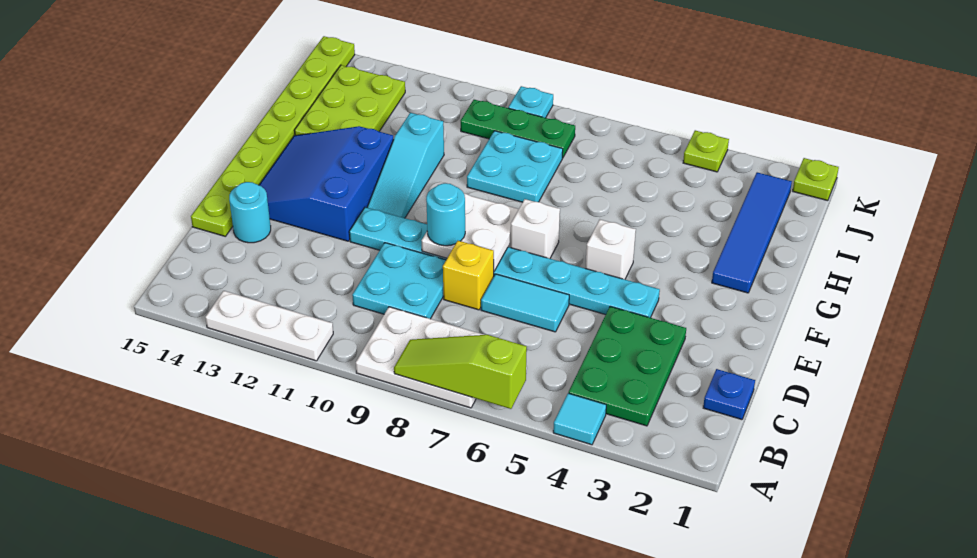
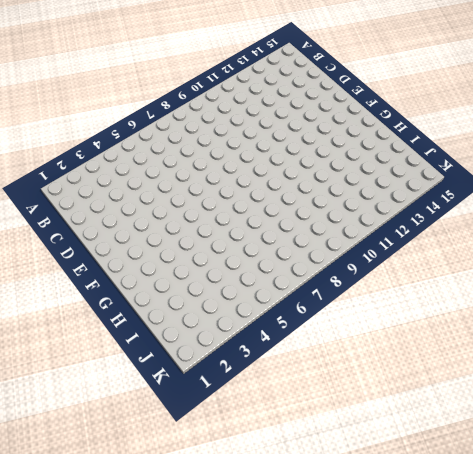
none -> cyan 1x1 tile [553,393,606,445]
none -> white 2x3 plate [356,307,484,408]
none -> white 1x3 plate [205,291,333,361]

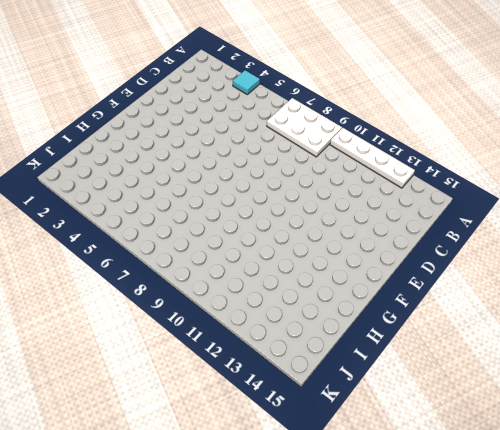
white 1x4 plate [330,128,415,188] -> white 1x3 plate [205,291,333,361]
none -> green 2x3 plate [569,306,686,426]
none -> blue 1x1 plate [703,369,755,420]
none -> cyan 2x2 plate [352,243,446,319]

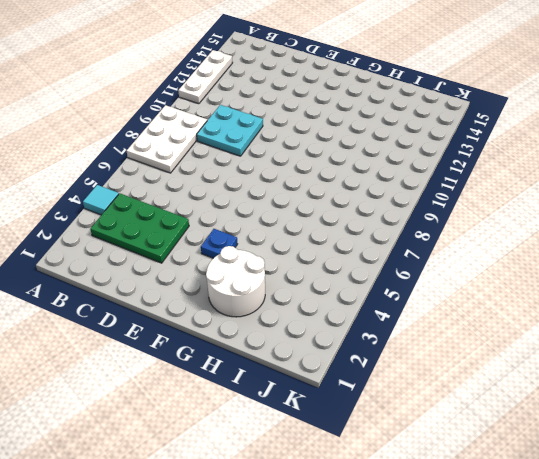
blue 1x1 plate [201,229,237,258] -> blue 1x1 plate moved to [703,369,755,420]
white 2x2 round brick [206,246,265,317] -> blue 1x4 tile [712,172,792,293]
none -> cyan 1x2 tile [481,274,569,332]
none -> yellow 1x1 brick [443,241,494,310]
none -> cyan 1x1 round brick [229,182,271,243]

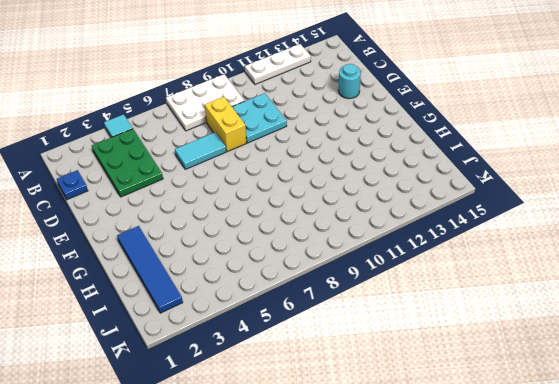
yellow 1x2 brick [205,97,246,152] -> yellow 1x1 brick [443,241,494,310]
none -> lime 1x8 plate [191,36,355,236]
none -> cyan 1x8 plate [349,207,660,318]
none -> blue 3x3 slope [259,126,394,241]

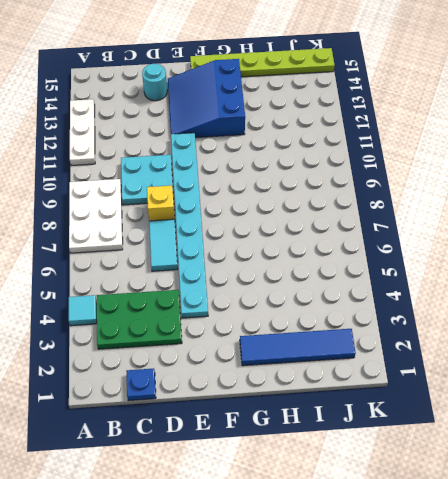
blue 3x3 slope [168,59,245,138] -> blue 3x3 slope turned to [259,126,394,241]
lime 1x6 plate [190,48,335,77] -> lime 1x8 plate [191,36,355,236]
none -> white 1x1 brick [585,220,636,279]
none -> white 1x1 brick [511,199,560,259]
none -> cyan 1x3 slope [367,113,444,218]

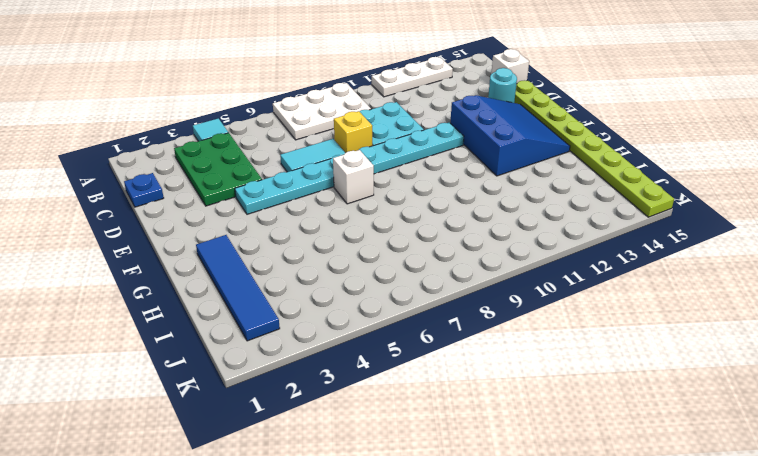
white 1x1 brick [491,49,529,84] -> white 1x1 brick moved to [585,220,636,279]
none -> cyan 1x3 slope [367,113,444,218]
none -> cyan 2x2 plate [467,131,563,202]
none -> lime 2x3 plate [294,65,405,136]

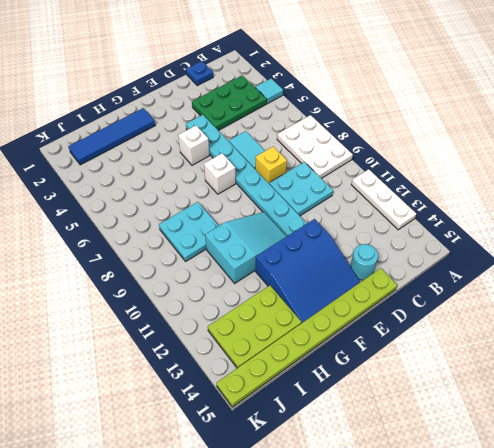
cyan 2x3 slope [205,212,286,283] -> cyan 1x3 slope [367,113,444,218]
none -> green 1x3 plate [461,100,575,158]
none -> lime 1x1 plate [793,158,839,201]
none -> lime 1x1 plate [683,130,729,172]

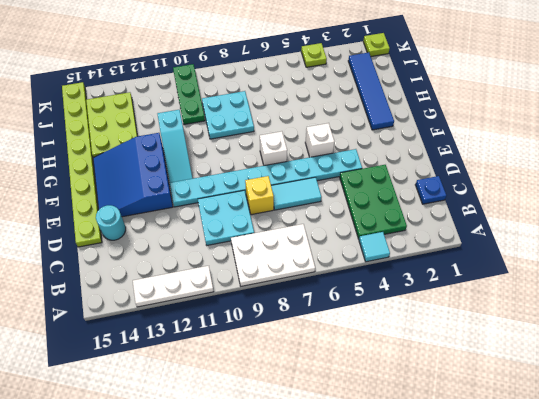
green 1x3 plate [173,64,205,125] -> green 1x3 plate turned to [461,100,575,158]
none -> cyan 1x1 plate [508,86,553,118]
none -> lime 1x3 slope [394,335,527,409]
none -> white 2x2 plate [421,193,519,271]

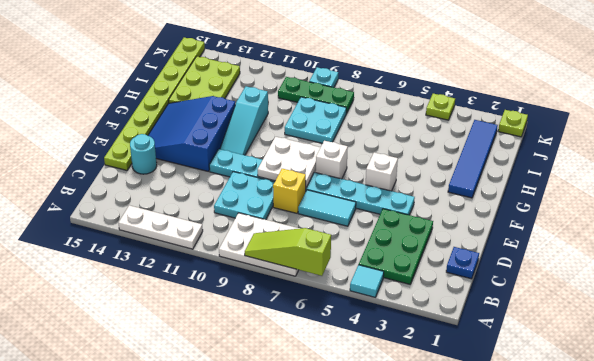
none -> cyan 1x1 round brick [426,183,465,246]

